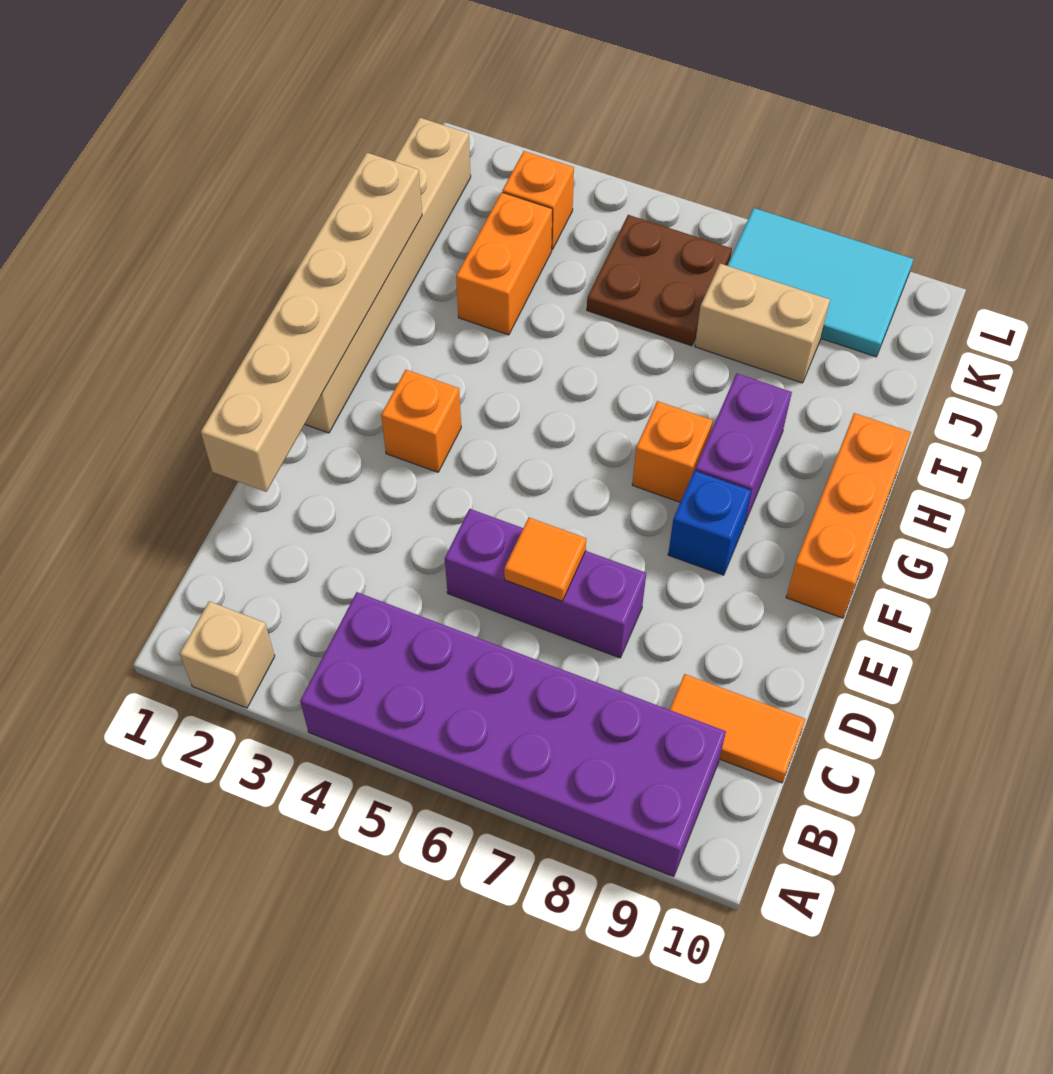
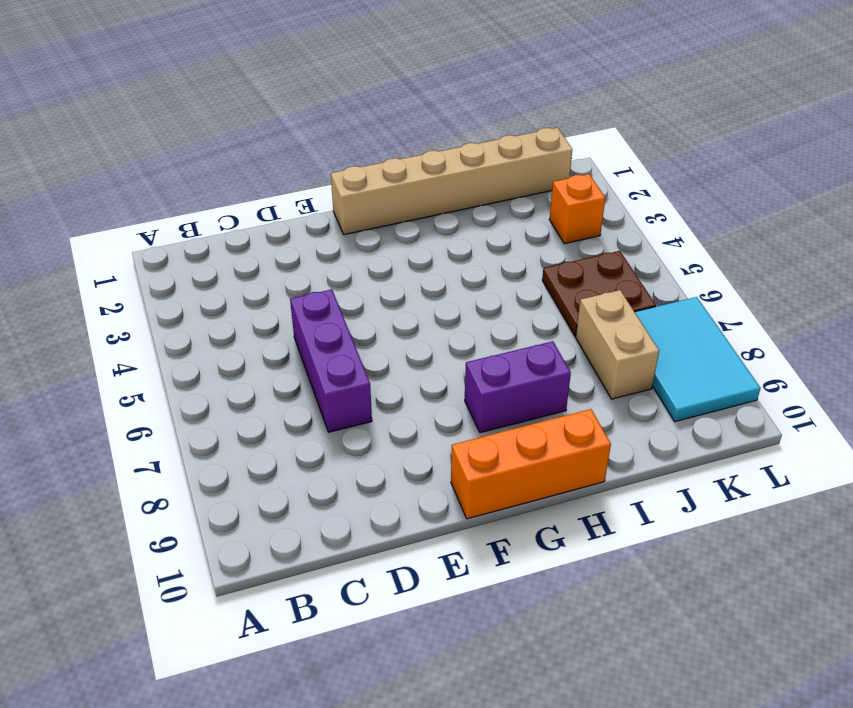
none -> tan 1x1 brick [180,601,275,708]
none -> purple 2x6 brick [300,592,726,877]
none -> orange 1x2 tile [670,674,805,783]

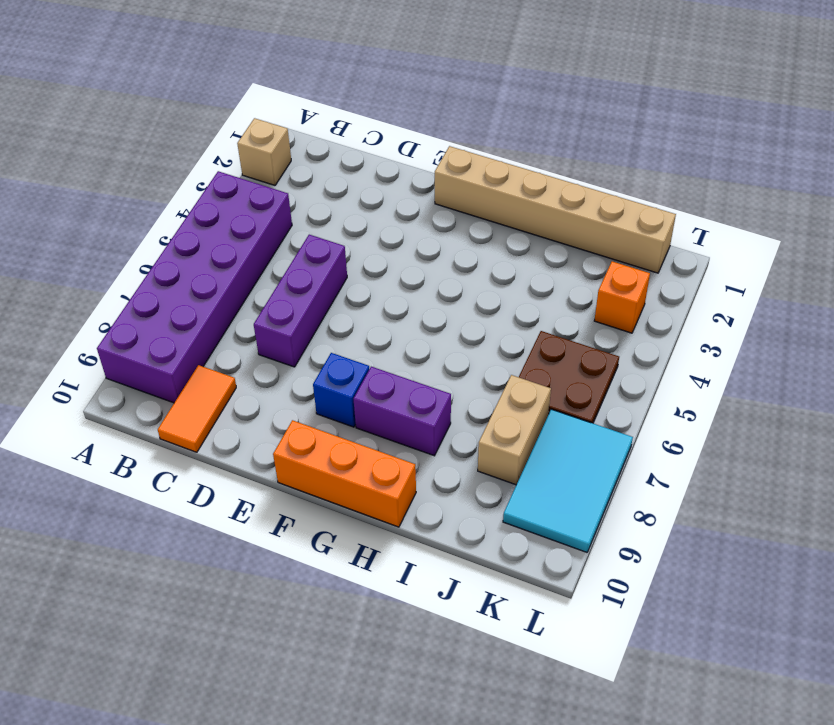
none -> orange 1x1 brick [381,370,461,472]
none -> orange 1x1 brick [632,401,713,502]
none -> orange 1x2 brick [456,192,552,335]

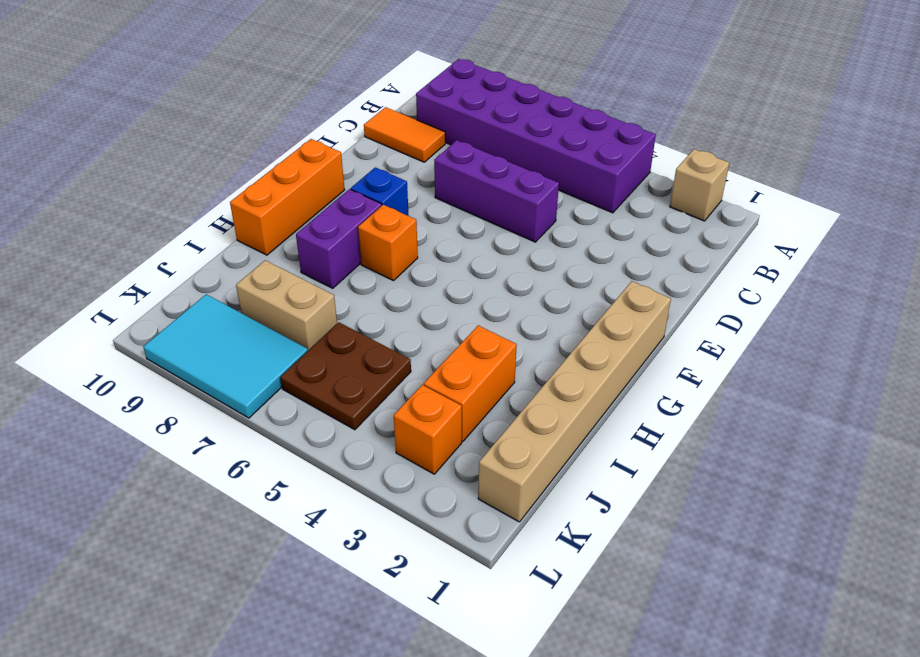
none -> orange 1x1 brick [381,370,461,472]
none -> tan 1x6 brick [201,153,422,492]
none -> orange 1x1 tile [504,517,586,601]

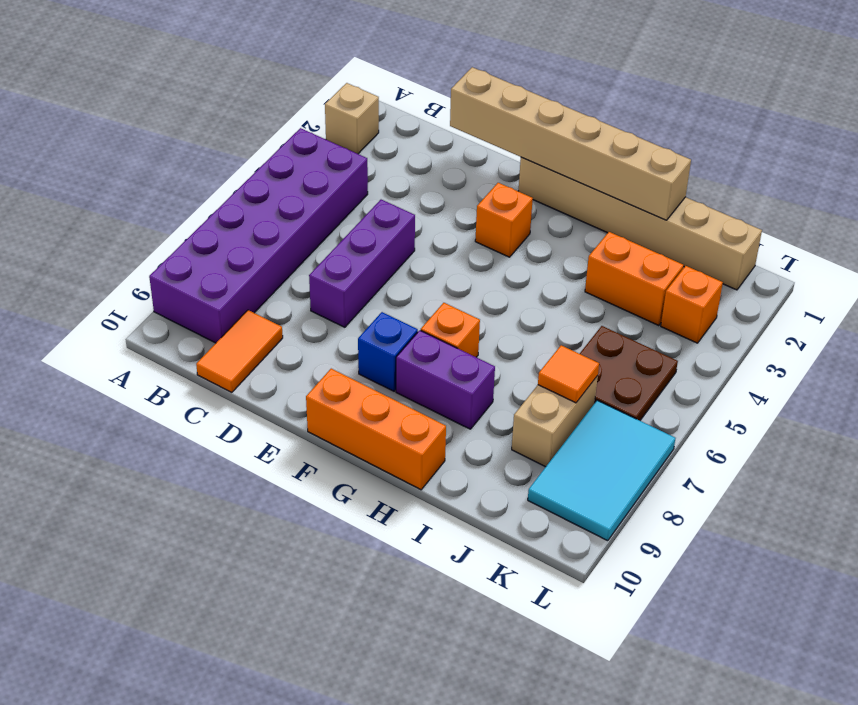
orange 1x1 tile [538,345,599,403] -> orange 1x1 tile moved to [504,517,586,601]

